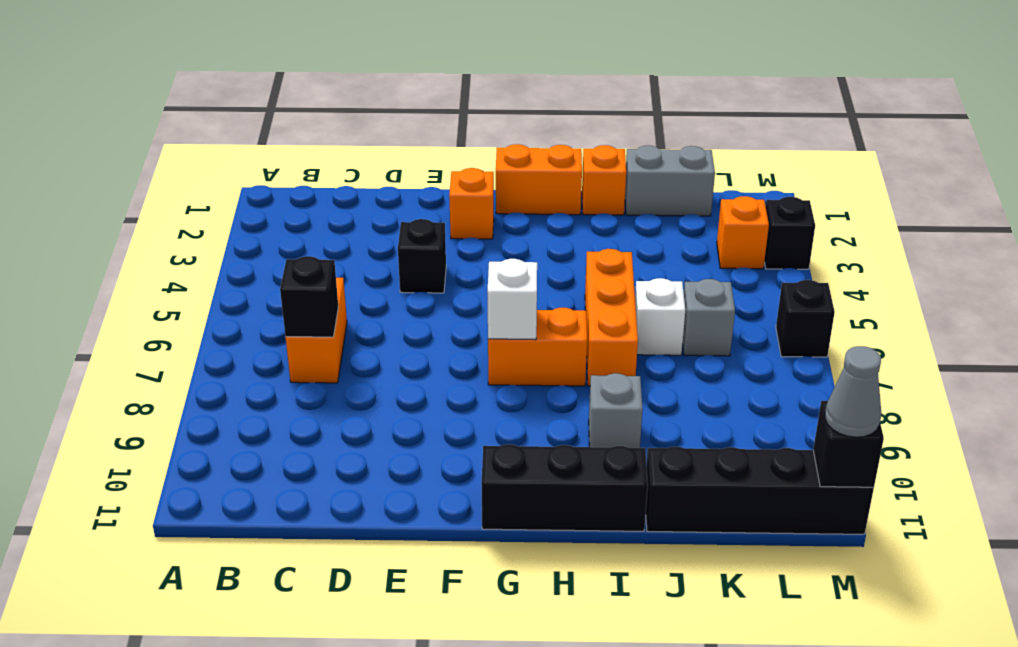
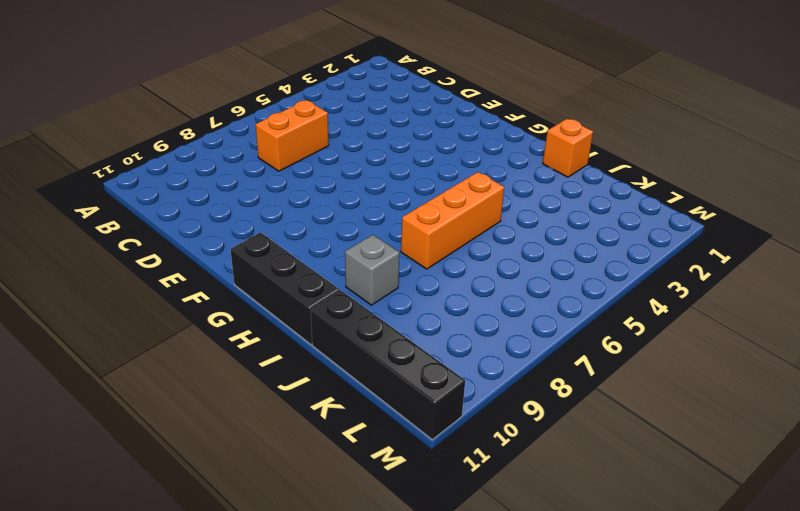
none -> black 1x1 brick [398,219,446,293]
none -> orange 1x1 brick [449,168,494,239]
none -> orange 1x2 brick [496,144,582,215]

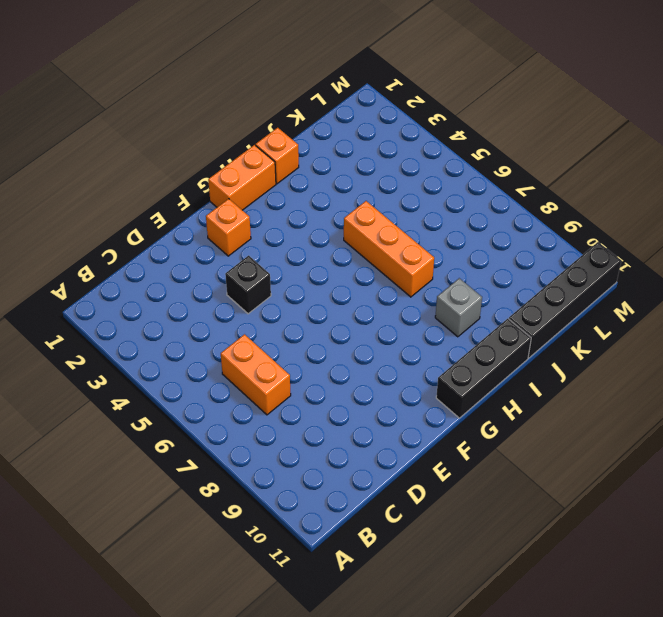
none -> orange 1x2 brick [488,308,587,386]
none -> grey 1x2 brick [625,146,715,216]
none -> white 1x1 brick [635,278,685,355]

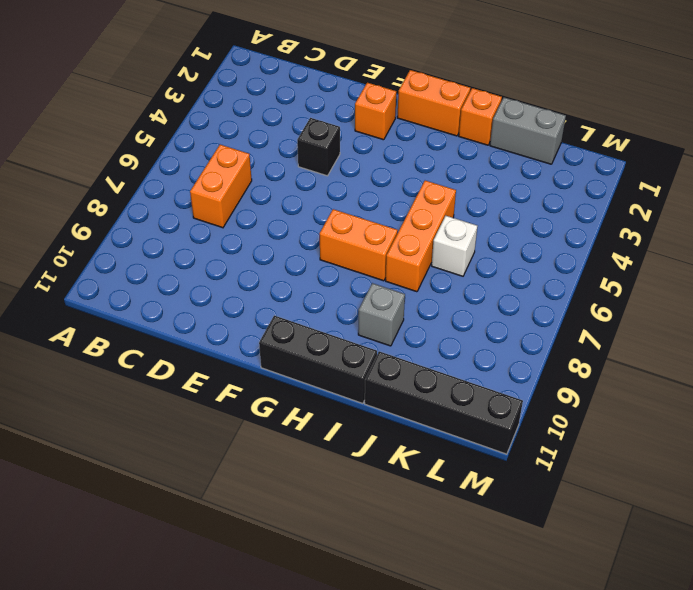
none -> grey 1x1 brick [683,279,735,356]
none -> orange 1x1 brick [717,196,769,269]
none -> black 1x1 brick [764,197,815,269]

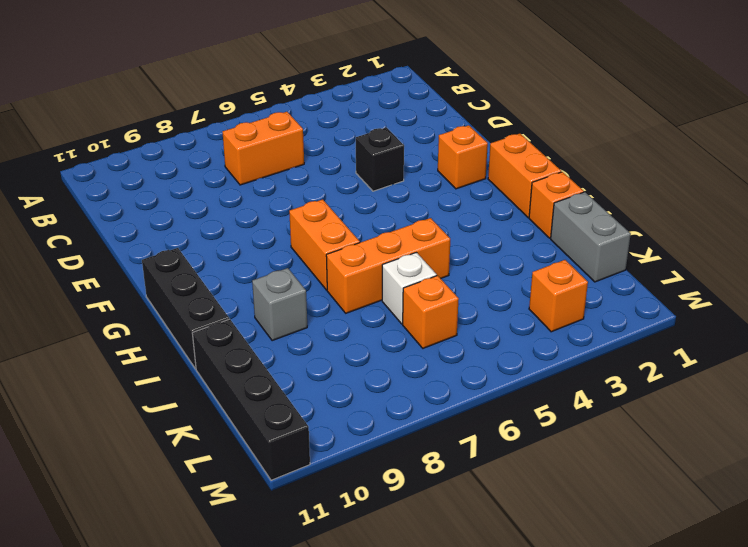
orange 1x1 brick [403,276,459,348] -> grey 1x1 brick [683,279,735,356]
none -> black 1x1 brick [764,197,815,269]
none -> black 1x1 brick [776,280,835,357]
none -> black 1x1 brick [280,256,338,337]

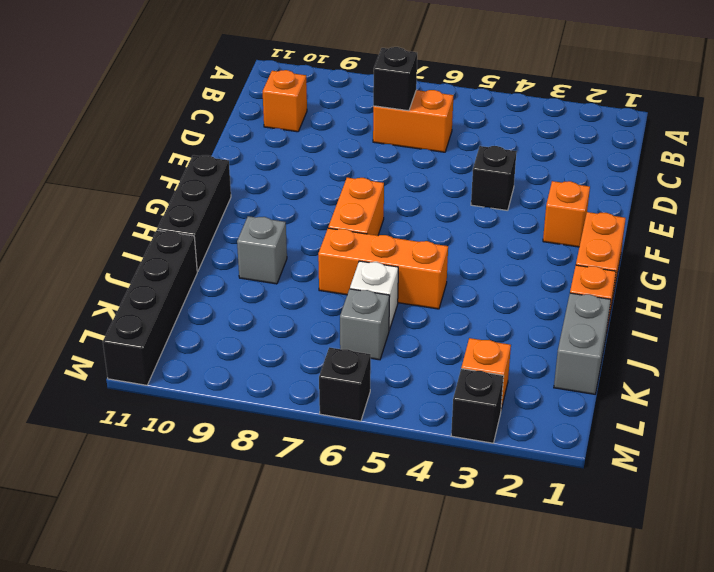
orange 1x1 brick [263,70,307,132] -> none
none -> white 1x1 brick [487,259,537,340]
none -> black 1x1 brick [813,401,884,487]
none -> grey 1x1 cone [825,346,881,437]

